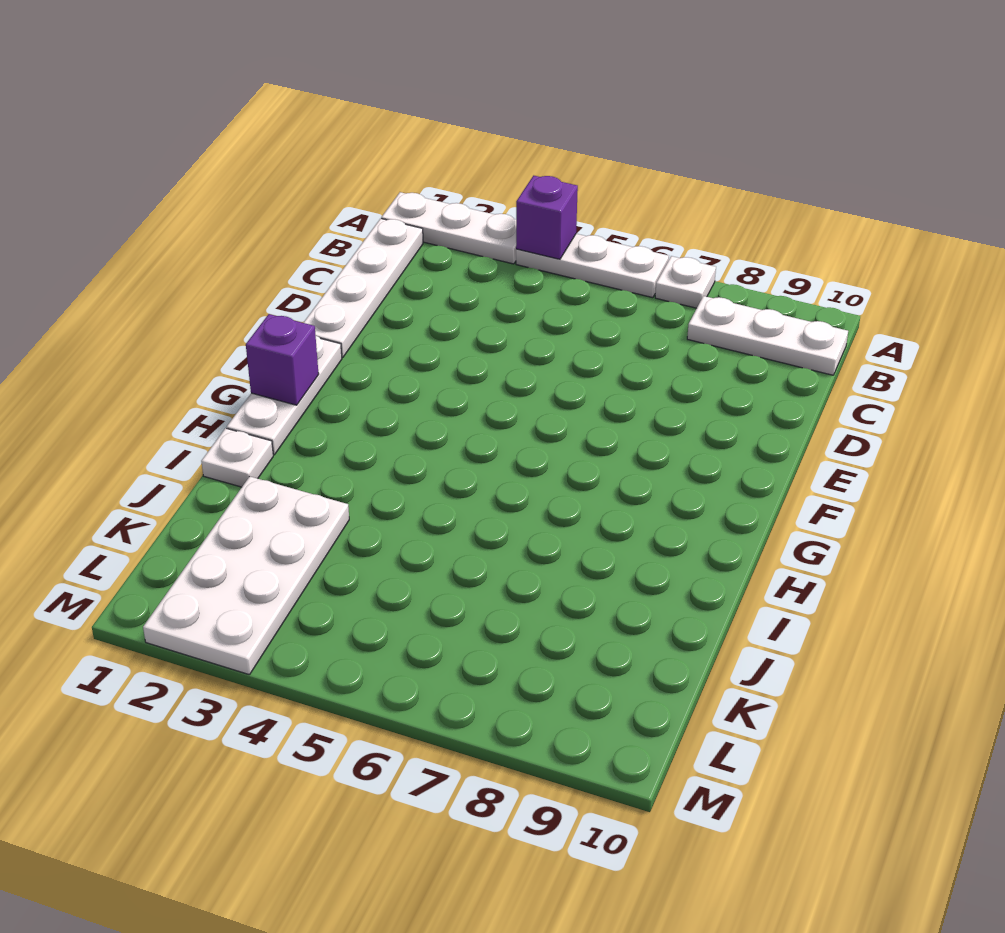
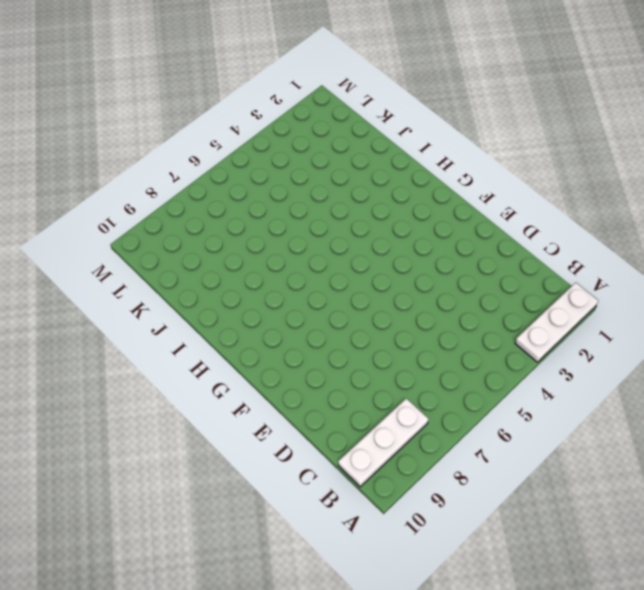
none -> white 1x3 plate [516,234,669,298]
none -> white 1x1 plate [655,256,716,308]

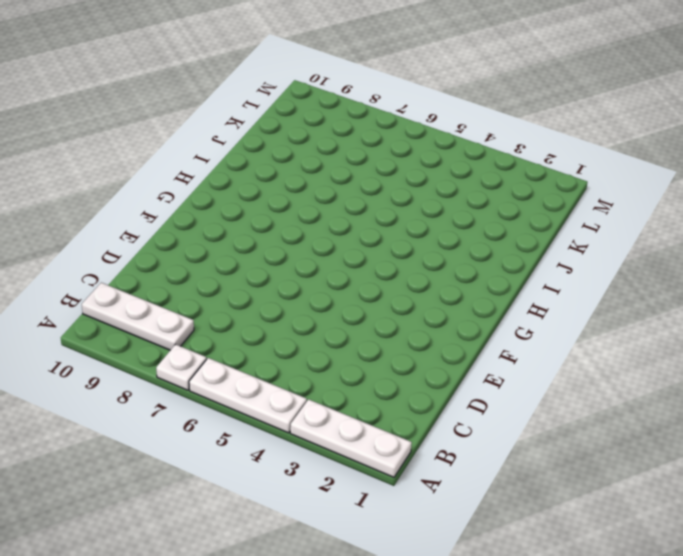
none -> white 1x4 plate [303,218,423,358]
none -> white 1x3 plate [227,336,342,455]

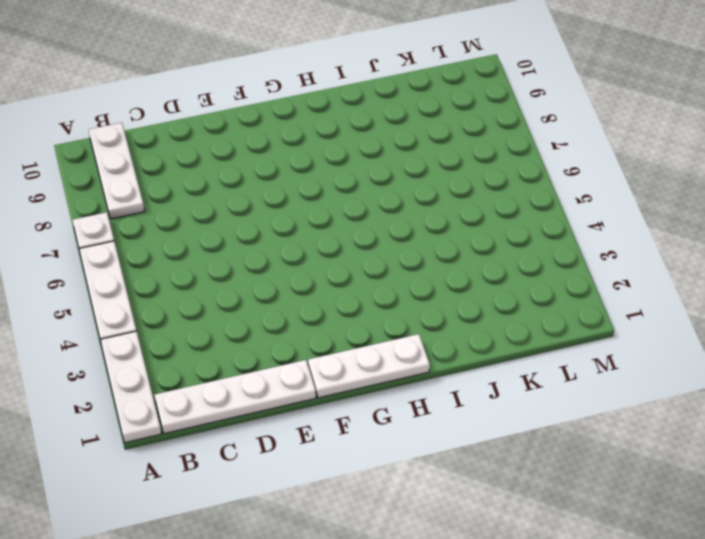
none -> white 1x1 plate [201,428,273,487]
none -> white 2x4 plate [143,477,349,675]

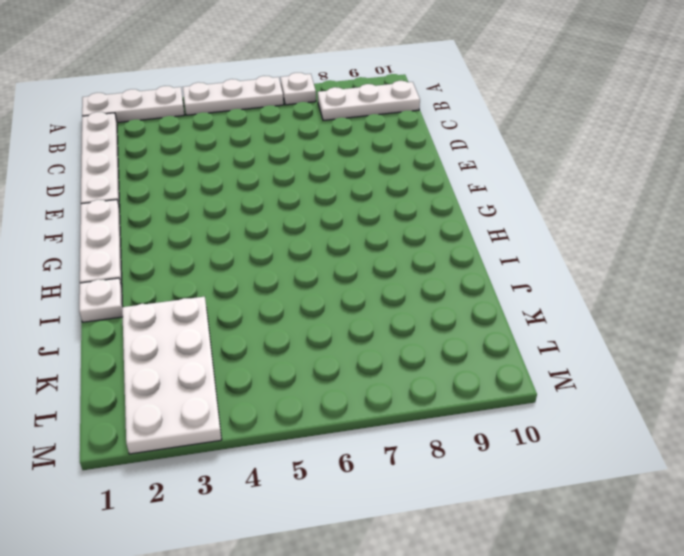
none -> purple 1x1 brick [516,176,578,259]
none -> purple 1x1 brick [246,314,319,405]

